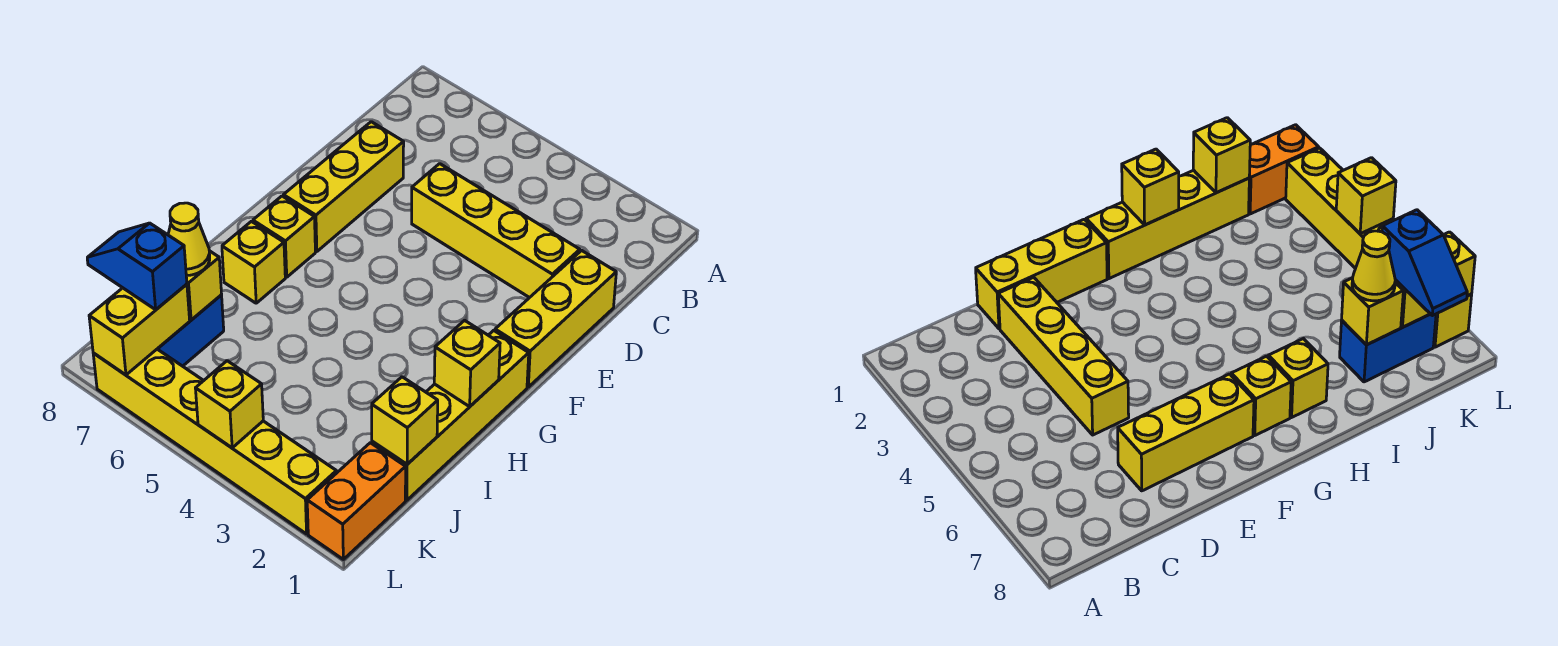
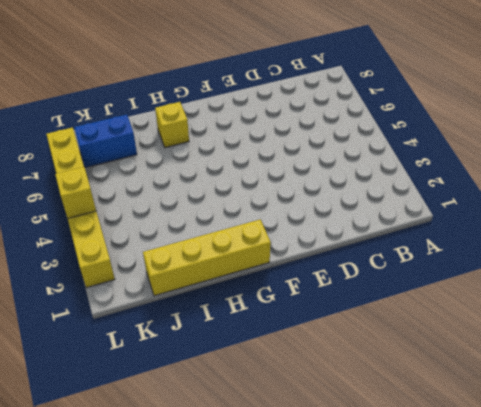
none -> yellow 1x3 brick [495,250,616,387]
none -> yellow 1x4 brick [412,164,580,298]
none -> yellow 1x3 brick [283,122,404,252]

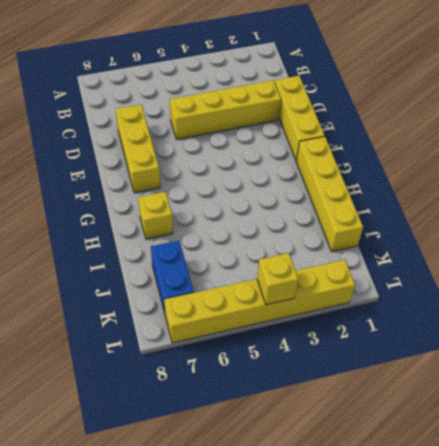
none -> yellow 1x1 brick [253,196,315,277]
none -> orange 1x2 brick [307,443,406,559]
none -> yellow 1x1 brick [434,320,500,407]

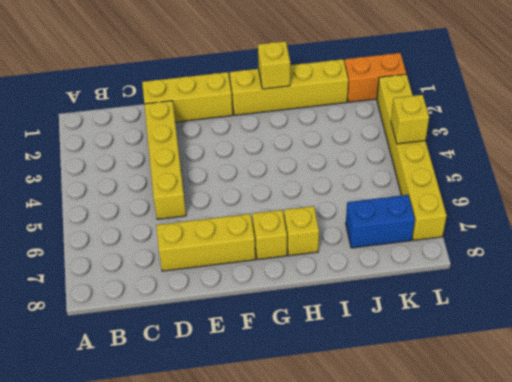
none -> yellow 1x1 brick [372,377,438,464]
none -> yellow 1x1 brick [186,251,222,320]
none -> yellow 1x2 brick [89,284,190,375]

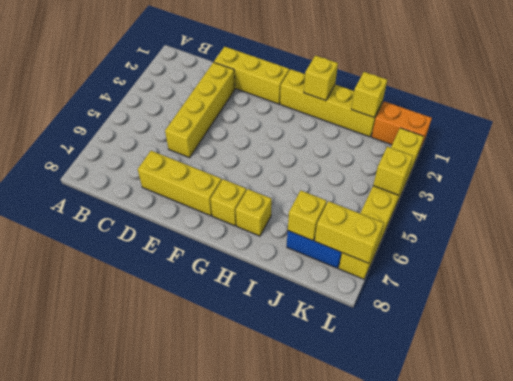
none -> yellow 1x1 cone [168,203,210,275]
none -> blue 1x2 slope [87,223,187,310]

